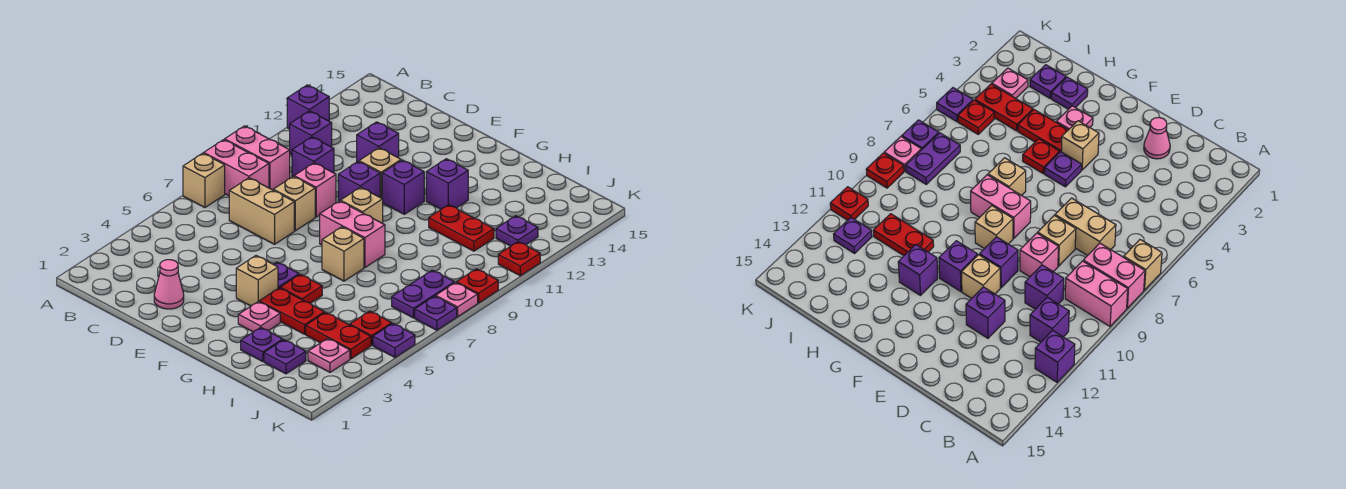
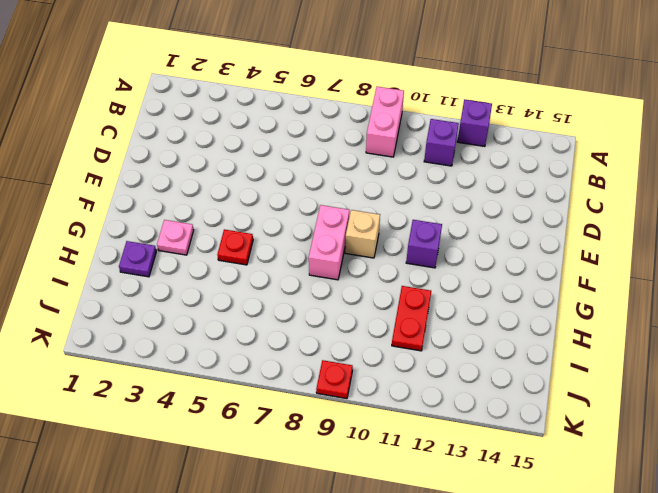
none -> tan 1x1 brick [183,153,225,208]
none -> pink 1x2 brick [204,140,269,196]
none -> tan 1x2 brick [229,178,294,244]
none -> purple 1x1 brick [292,137,334,177]

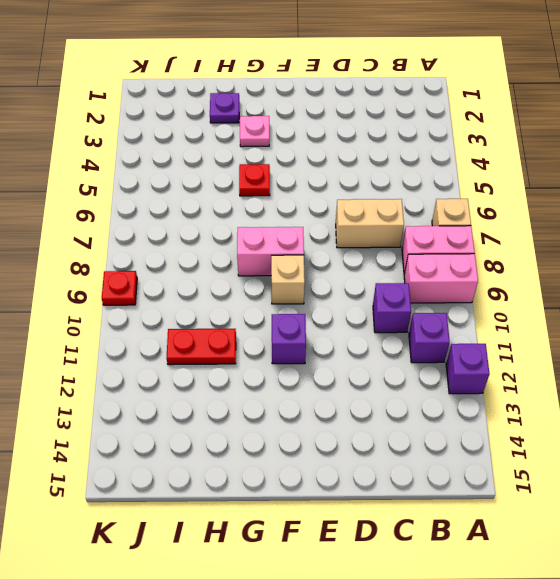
none -> pink 1x1 cone [154,260,184,309]
none -> tan 1x1 brick [273,176,315,231]
none -> pink 1x1 brick [294,163,336,217]
none -> purple 1x1 brick [357,122,399,162]

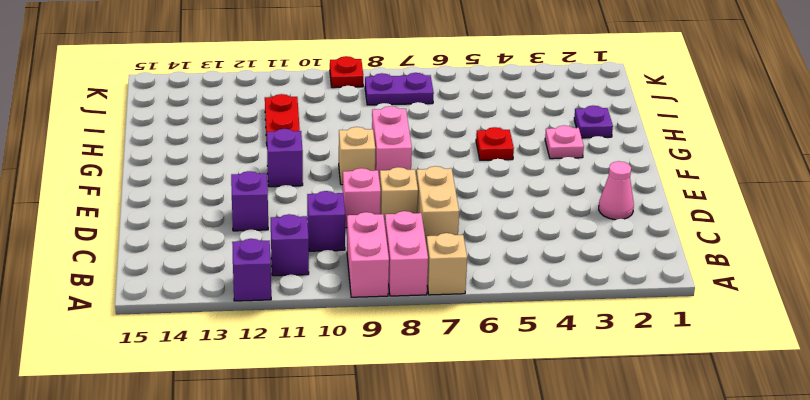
none -> purple 1x1 brick [338,162,380,201]
none -> tan 1x1 brick [359,148,401,198]
none -> tan 1x1 brick [236,256,278,306]
none -> purple 1x1 plate [274,262,299,288]

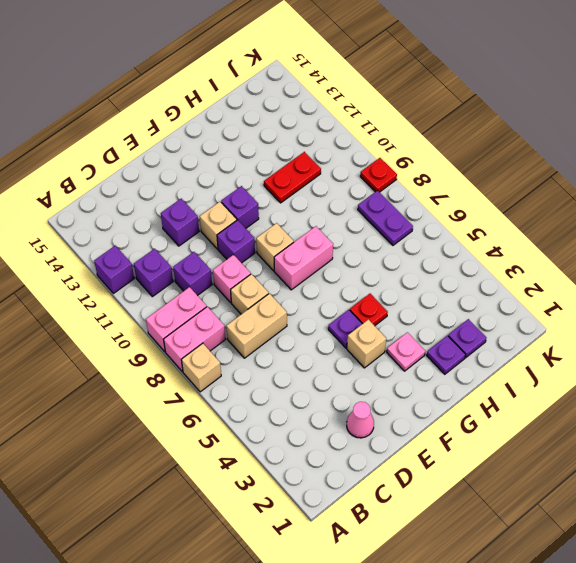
none -> red 1x2 plate [259,288,325,334]
none -> tan 1x1 brick [322,227,364,281]
none -> purple 1x1 brick [426,159,468,209]
none -> red 1x2 plate [306,312,371,359]

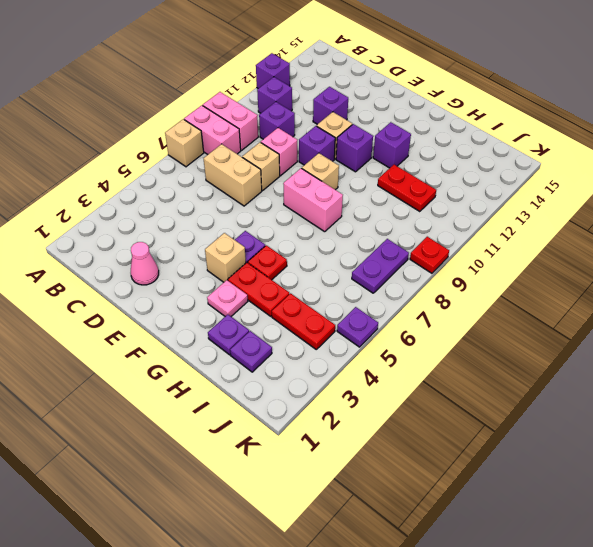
none -> tan 1x1 brick [322,227,364,281]
none -> pink 1x1 plate [308,339,350,372]
none -> red 1x1 plate [350,311,392,345]
none -> purple 1x1 plate [496,216,538,246]

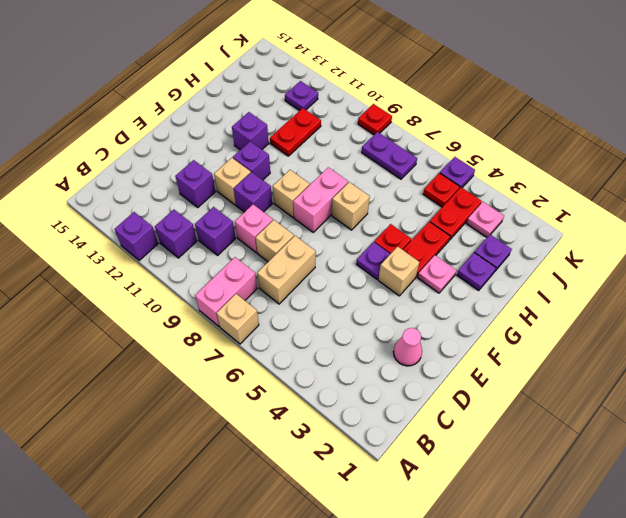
none -> pink 1x2 brick [225,126,290,190]
none -> purple 1x1 plate [415,296,457,330]
none -> pink 1x1 plate [436,283,478,317]
none -> red 1x1 plate [498,242,540,276]

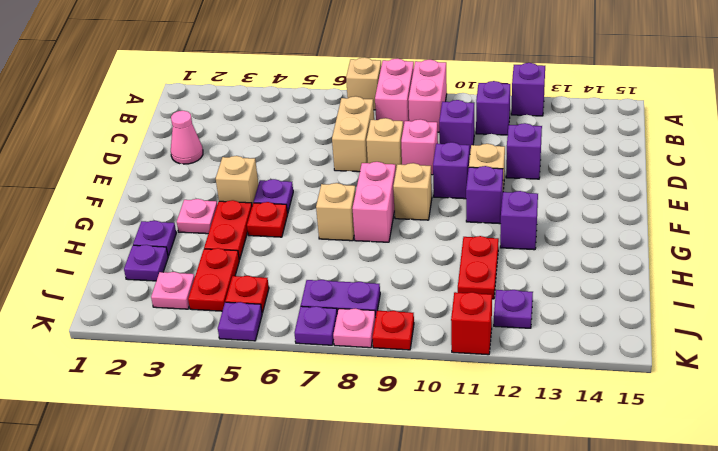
red 1x1 brick [451,292,492,355] -> red 1x1 plate [498,242,540,276]

